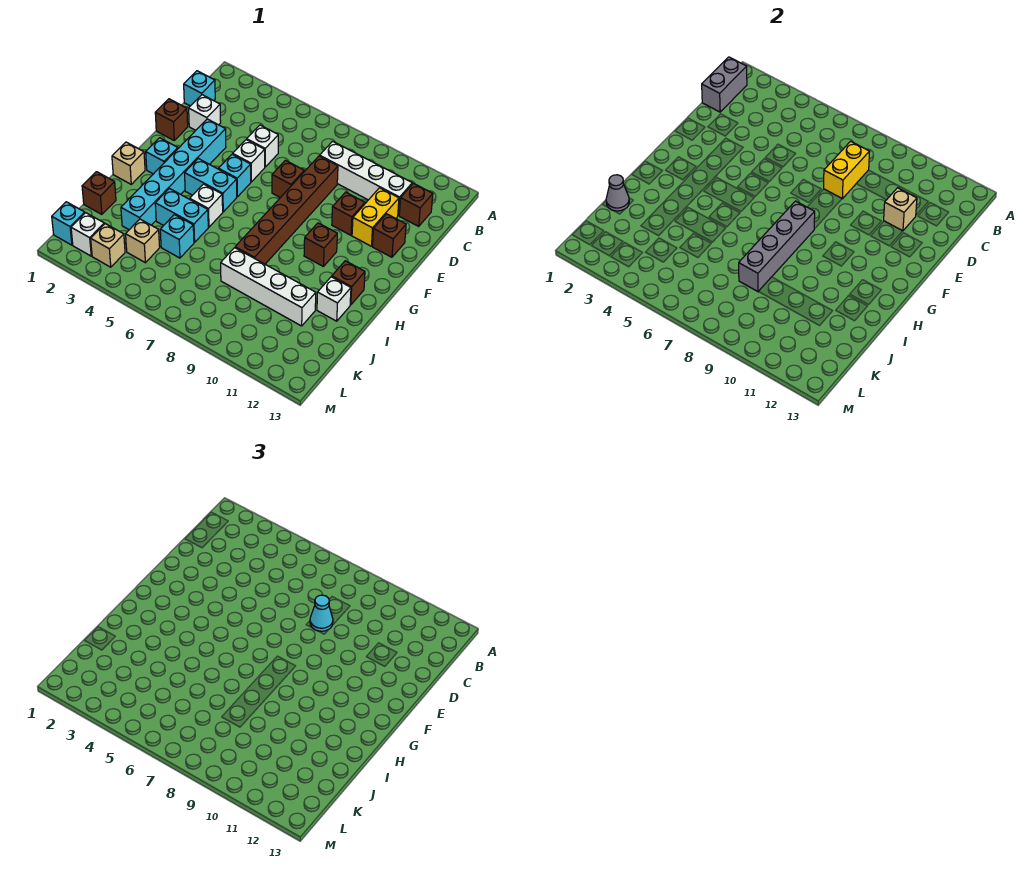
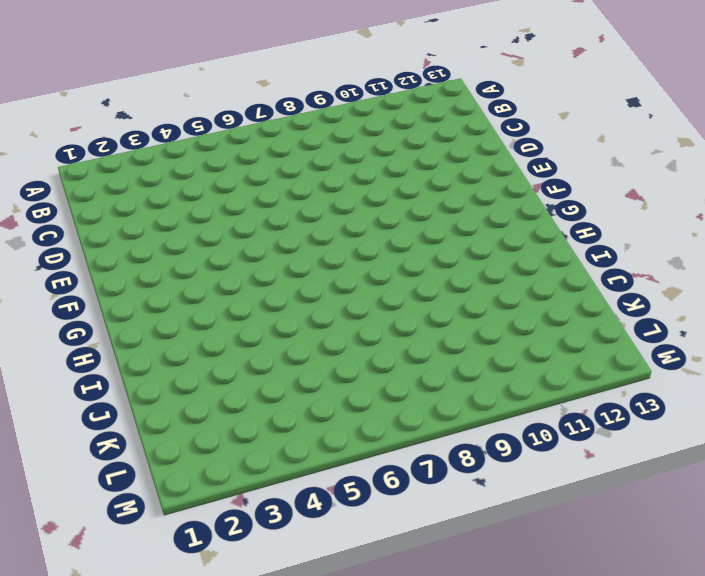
none -> cyan 1x1 brick [184,71,215,106]
none -> white 1x4 brick [320,141,412,215]
none -> brown 1x1 brick [399,183,433,226]
none -> white 1x1 brick [189,95,221,130]

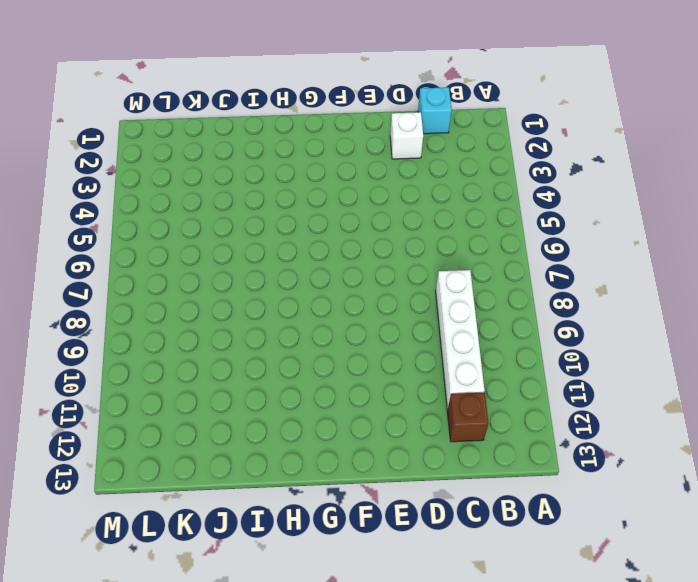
none -> white 1x1 brick [247,125,278,167]
none -> brown 1x6 brick [235,156,338,264]
none -> yellow 1x2 brick [352,188,399,246]
none -> brown 1x1 brick [155,99,188,140]

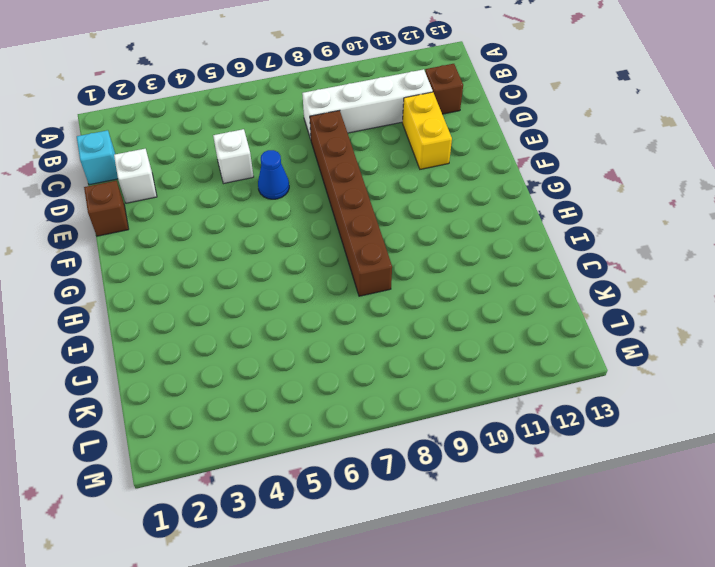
blue 1x1 cone [258,150,289,199] -> none
none -> cyan 1x6 brick [121,119,226,230]
none -> white 1x1 brick [233,140,265,182]
none -> brown 1x1 brick [272,160,304,198]
none -> brown 1x1 brick [332,192,365,235]

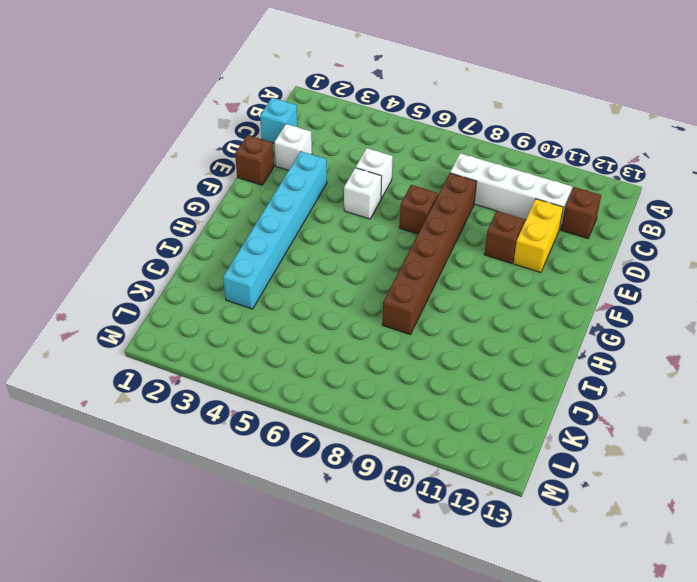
none -> brown 1x1 brick [372,214,406,257]
none -> cyan 1x1 brick [218,154,251,197]
none -> cyan 1x1 brick [146,138,178,174]
none -> cyan 1x2 brick [185,159,237,212]

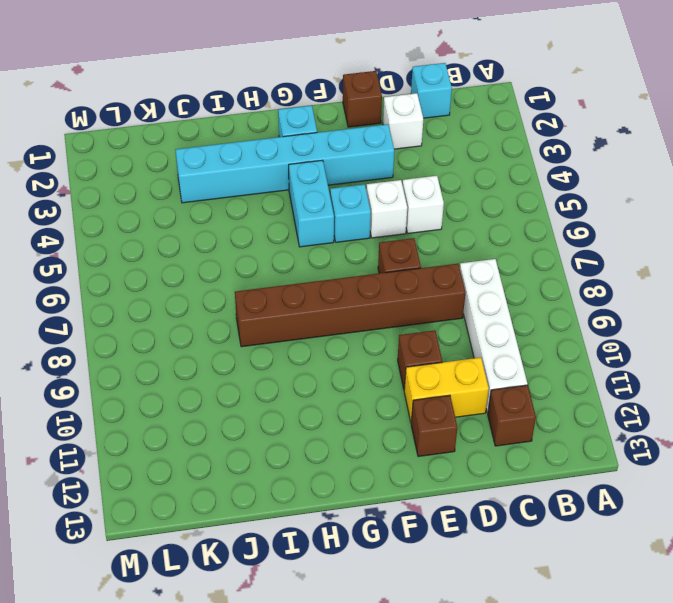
none -> brown 1x1 brick [304,223,337,267]
none -> tan 1x1 brick [112,142,145,184]
none -> white 1x1 brick [190,184,223,227]
none -> brown 1x1 brick [332,261,365,305]

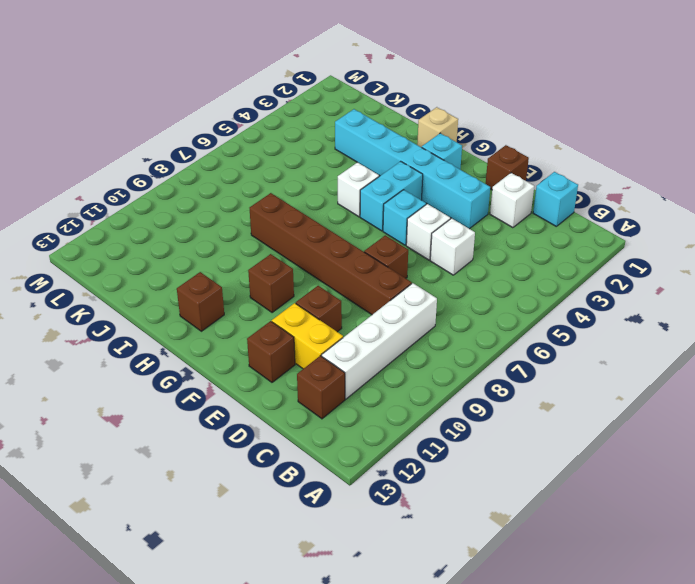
none -> cyan 1x2 brick [155,188,208,242]
none -> white 1x1 brick [317,277,351,321]
none -> brown 1x1 brick [82,172,116,214]
none -> cyan 1x1 brick [160,215,194,258]

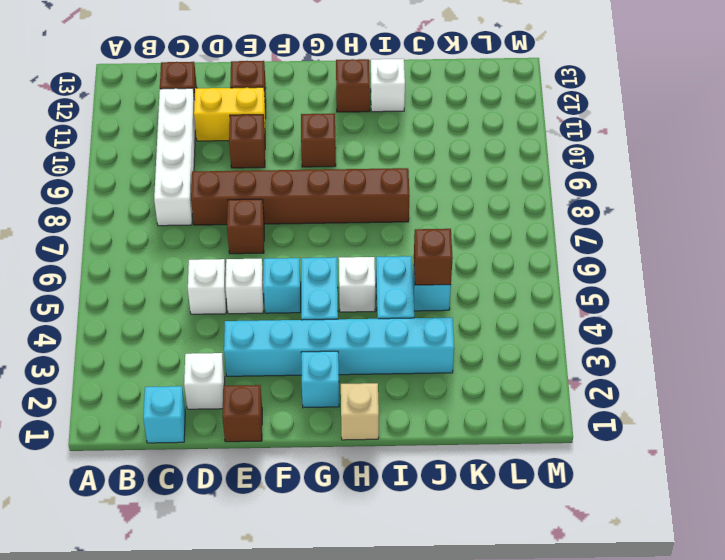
brown 1x1 brick [414,229,453,285] -> brown 1x1 brick moved to [82,172,116,214]
none -> white 1x4 brick [221,248,316,326]
none -> tan 1x1 brick [126,219,160,263]
none -> cyan 1x1 brick [52,202,85,245]
none -> white 1x1 brick [71,213,104,256]

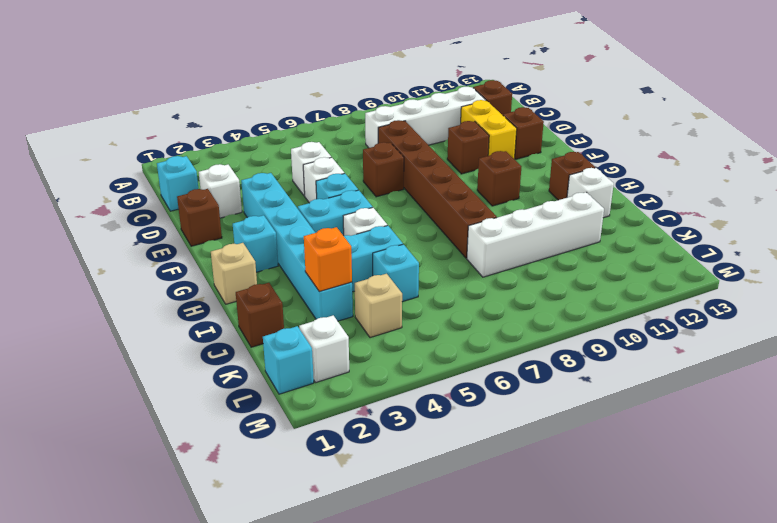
orange 1x1 brick [304,227,352,292] -> none
none -> tan 1x1 brick [91,224,125,267]
none -> grey 1x2 brick [702,57,747,112]
none -> yellow 1x2 brick [824,141,870,199]
none -> tan 1x1 brick [884,188,917,231]

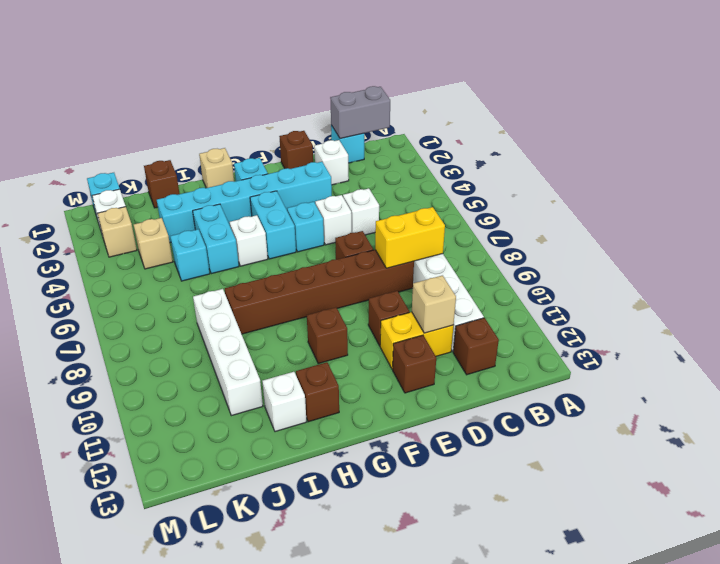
none -> grey 1x4 brick [739,201,815,292]
none -> grey 1x1 cone [606,175,629,211]
none -> cyan 1x1 cone [310,595,333,631]

